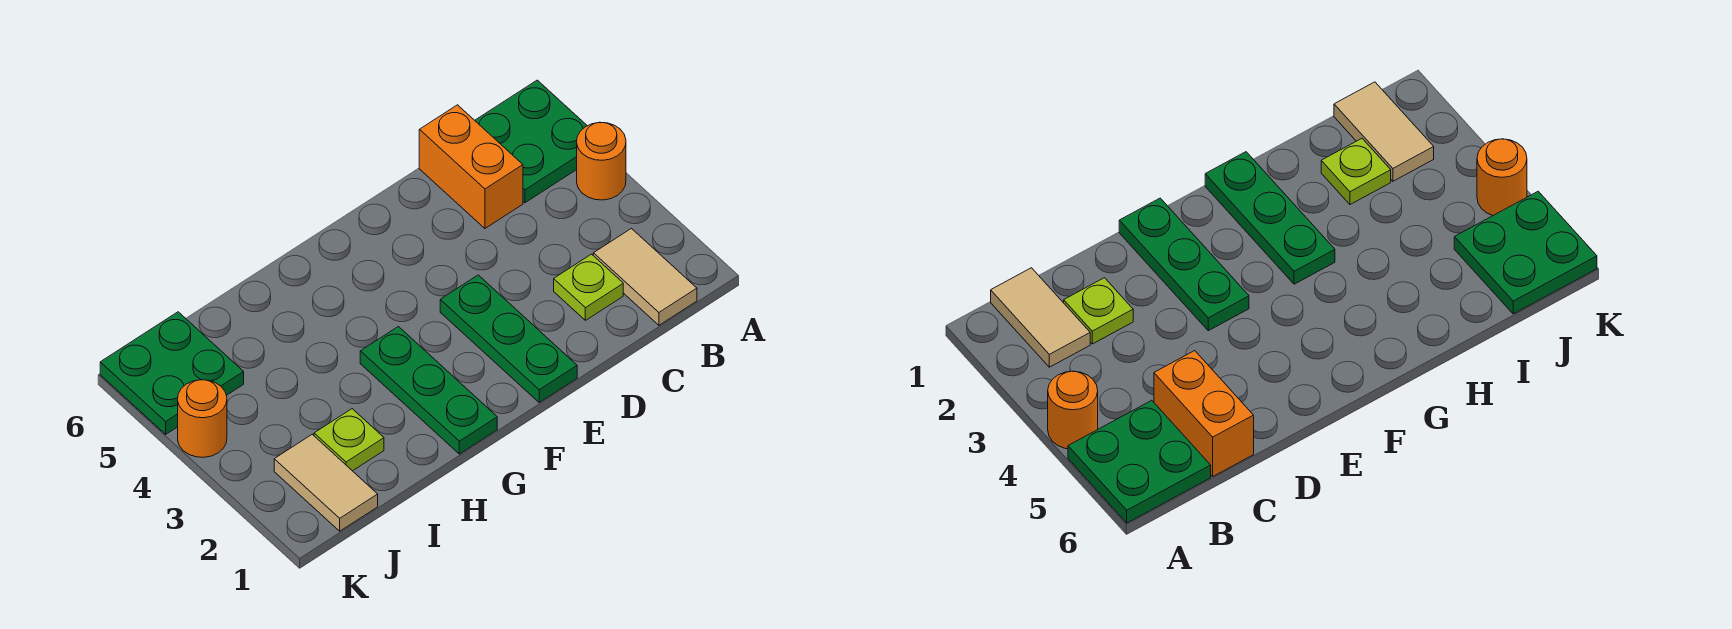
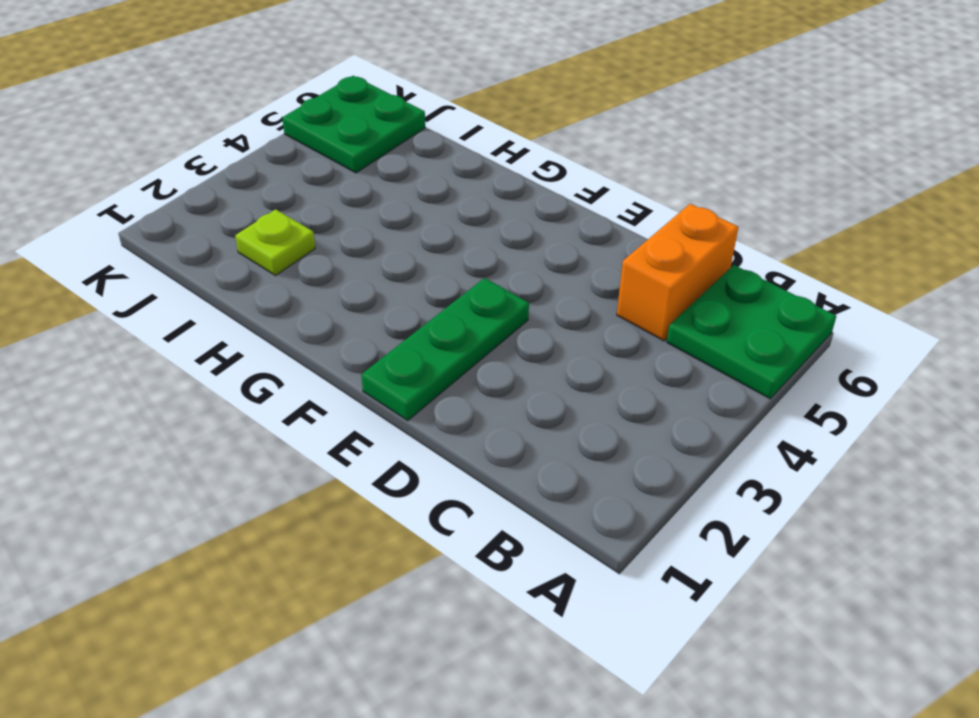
none -> orange 1x1 round brick [577,122,626,200]
none -> tan 1x2 tile [593,229,697,325]

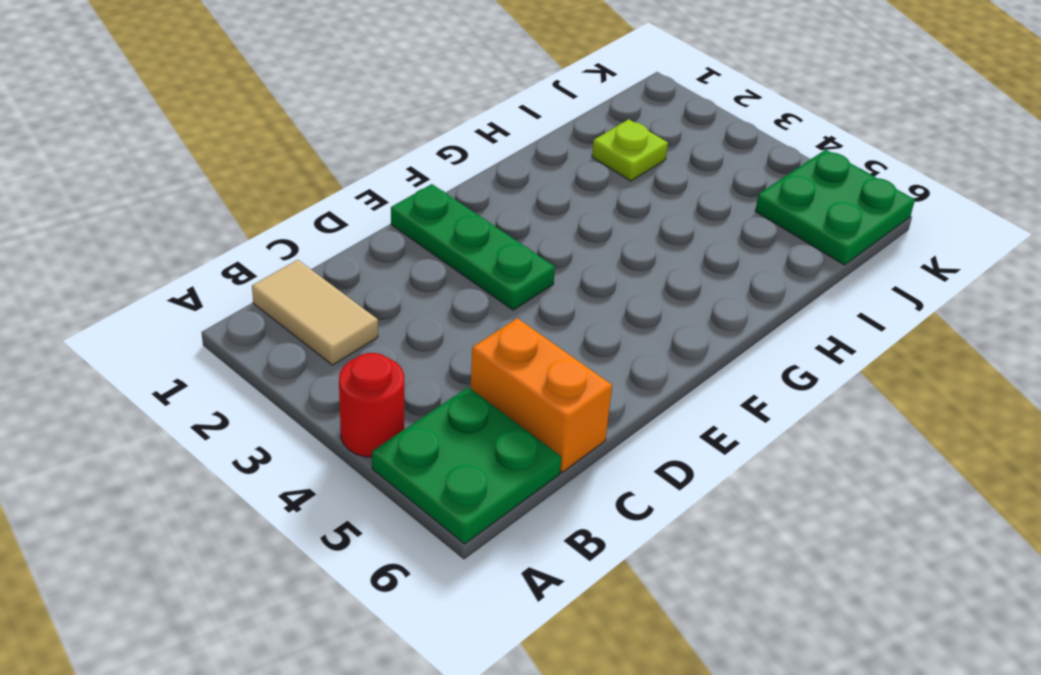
red 1x1 round brick [339,353,404,457] -> orange 1x1 round brick [577,122,626,200]
none -> lime 1x1 plate [554,254,623,320]
none -> green 1x3 plate [360,327,497,454]

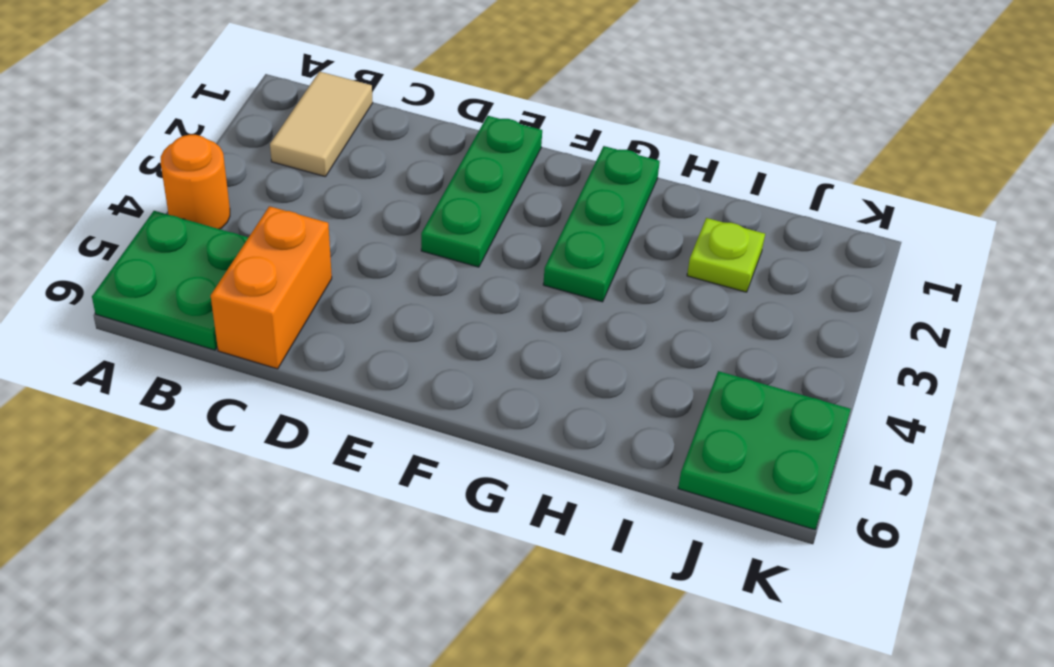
none -> lime 1x1 plate [554,254,623,320]
none -> tan 1x2 tile [274,434,378,531]

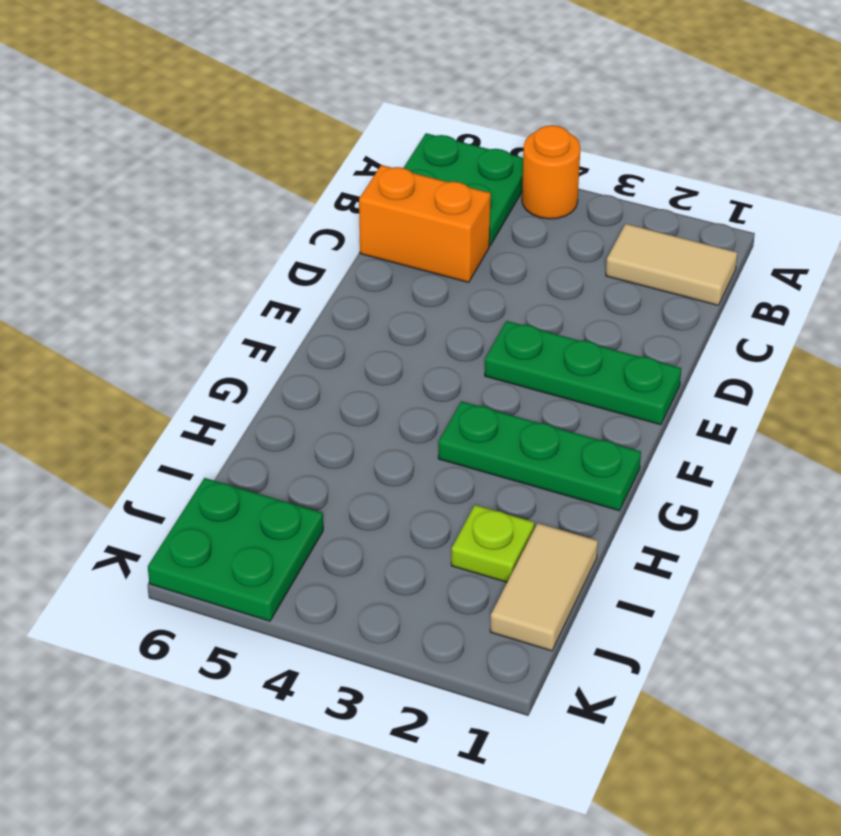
tan 1x2 tile [490,523,598,651] -> tan 1x2 tile turned to [274,434,378,531]
none -> lime 1x1 plate [554,254,623,320]
none -> orange 1x1 round brick [178,380,227,457]

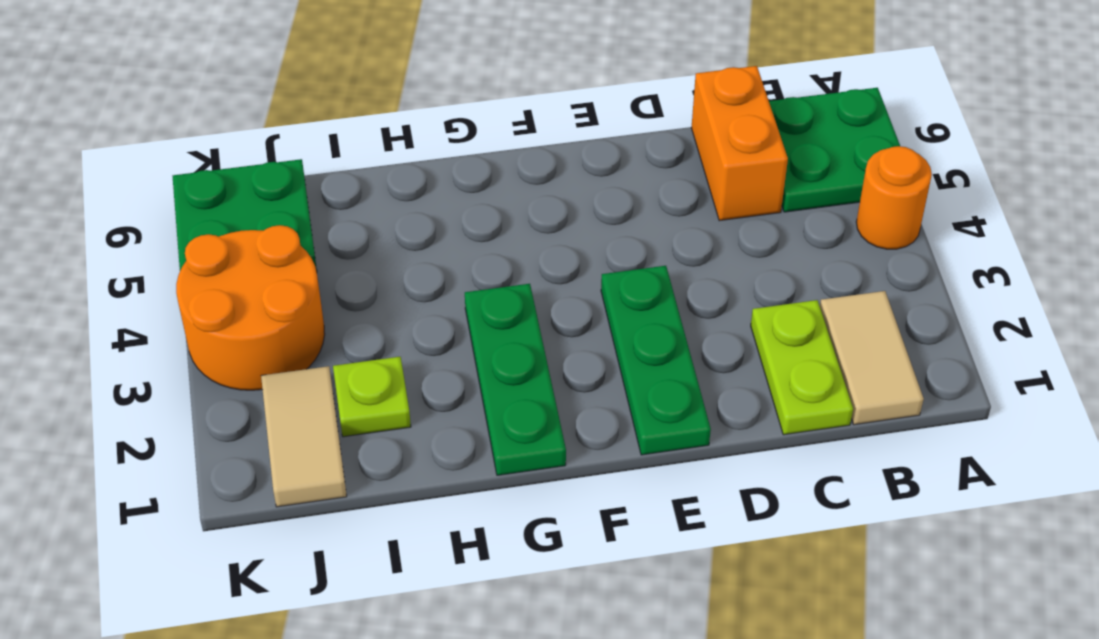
lime 1x2 plate [751,300,853,435] -> lime 1x1 plate [554,254,623,320]
orange 2x2 round brick [176,225,325,390] -> orange 1x1 round brick [178,380,227,457]

